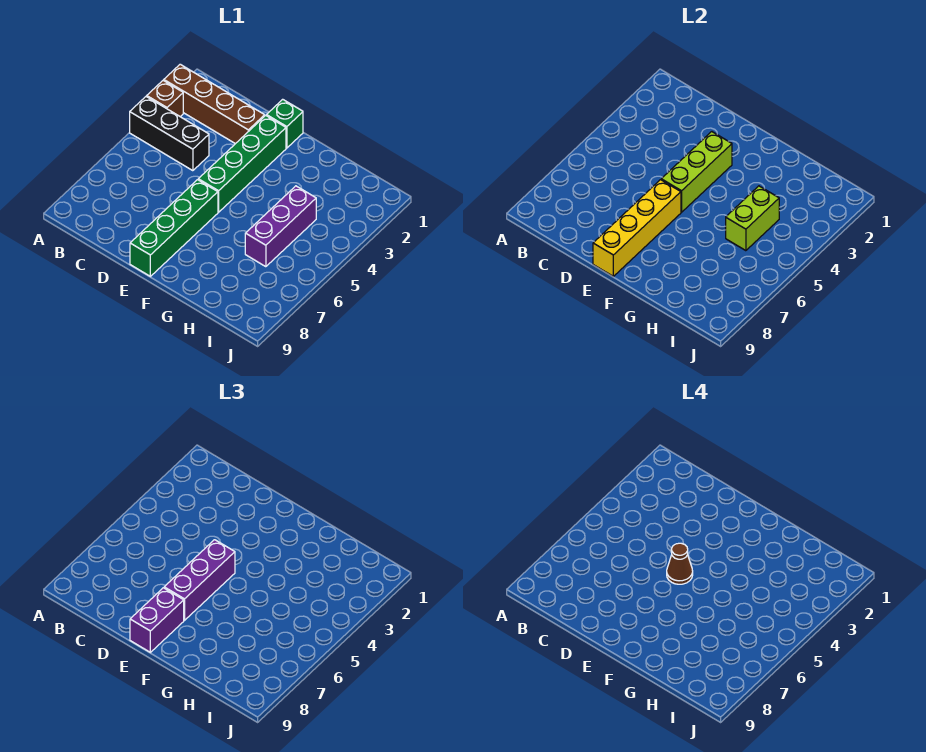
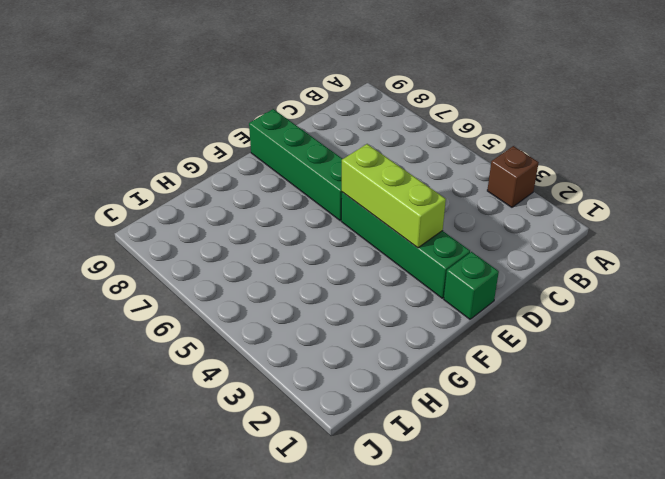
none -> brown 1x4 brick [164,64,265,144]
none -> black 1x3 brick [130,97,209,171]
none -> purple 1x3 brick [245,186,316,267]

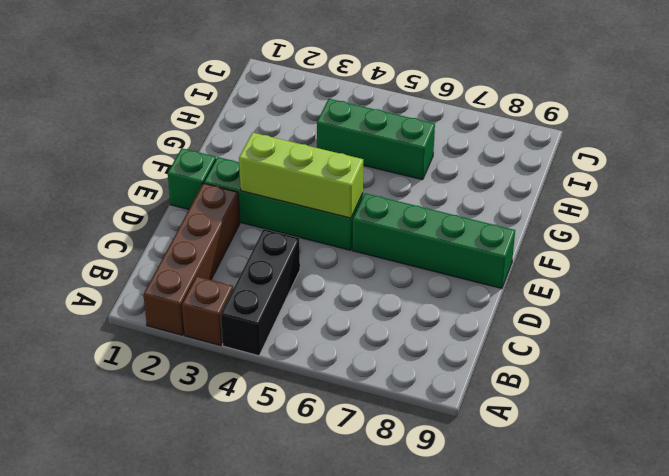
green 1x3 brick [317,99,435,180] -> purple 1x3 brick [245,186,316,267]
none -> yellow 1x4 brick [593,180,681,276]
none -> lime 1x2 brick [726,186,779,251]
none -> purple 1x3 brick [164,540,235,620]

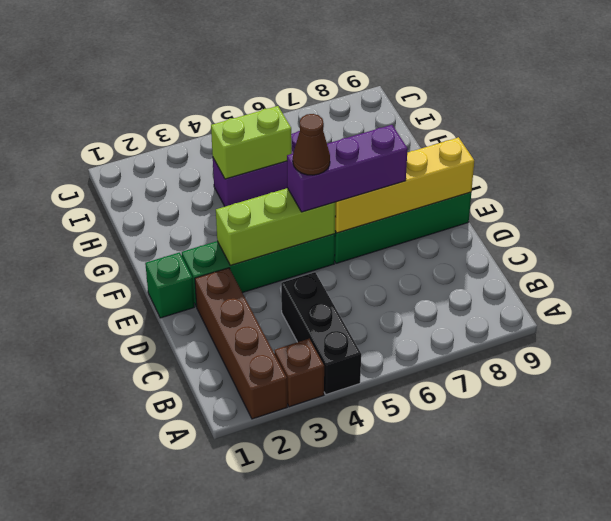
none -> purple 1x2 brick [130,588,184,652]

